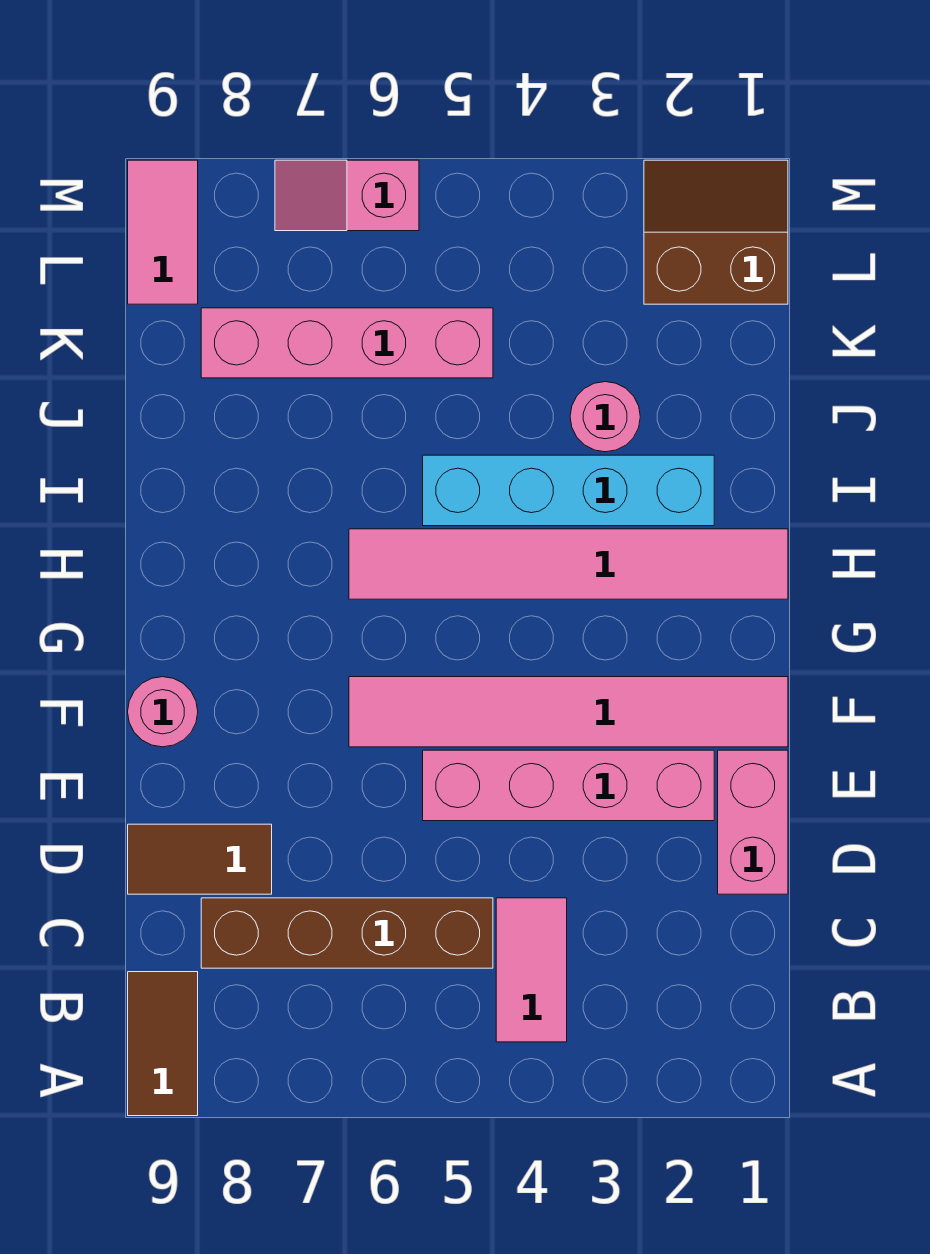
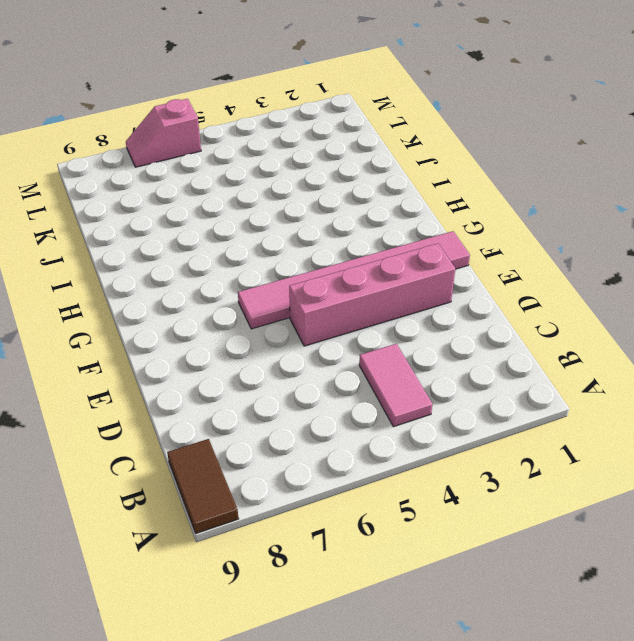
none -> brown 1x4 brick [201,898,493,968]
none -> pink 1x2 brick [718,750,788,894]
none -> brown 1x2 tile [128,824,272,894]

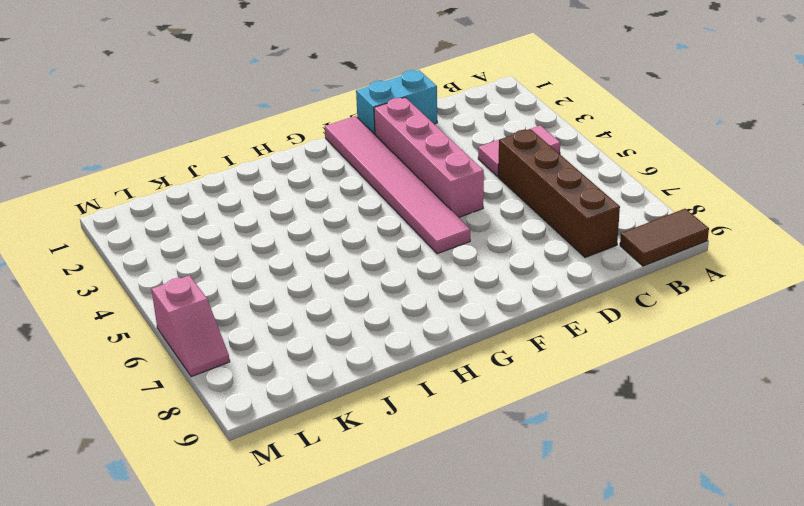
cyan 1x2 brick [356,70,437,134] -> pink 1x2 brick [718,750,788,894]
none -> brown 1x2 tile [128,824,272,894]
none -> pink 1x1 round brick [128,677,198,747]
none -> pink 1x6 tile [349,529,788,599]

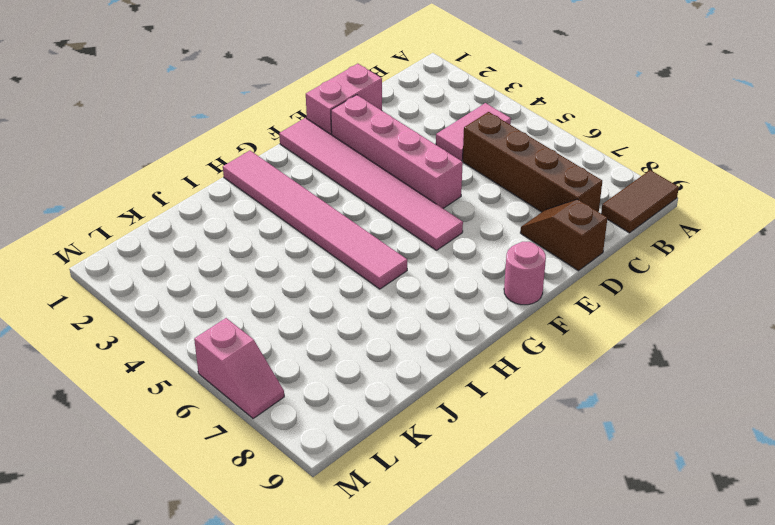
brown 1x2 slope [520,199,607,271] -> brown 1x2 tile [128,824,272,894]
none -> cyan 1x4 brick [423,455,714,526]
none -> pink 1x1 round brick [570,382,640,452]
none -> pink 1x4 brick [201,308,493,378]

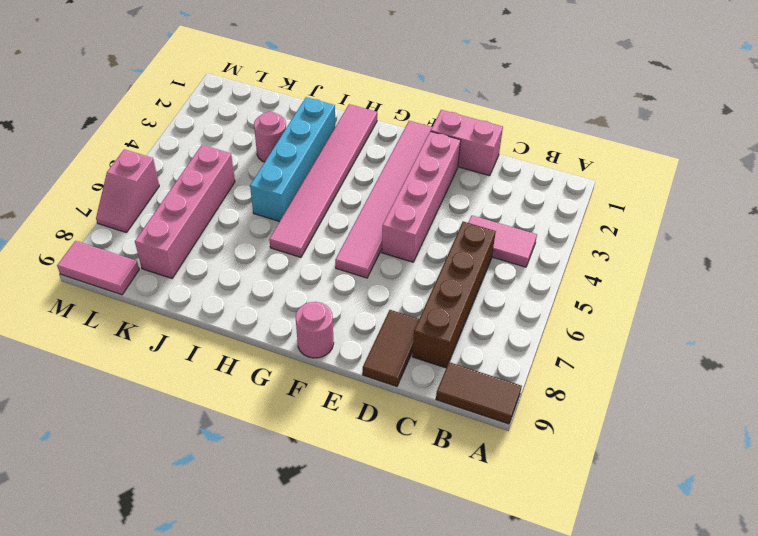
none -> brown 2x2 slope [644,160,788,304]

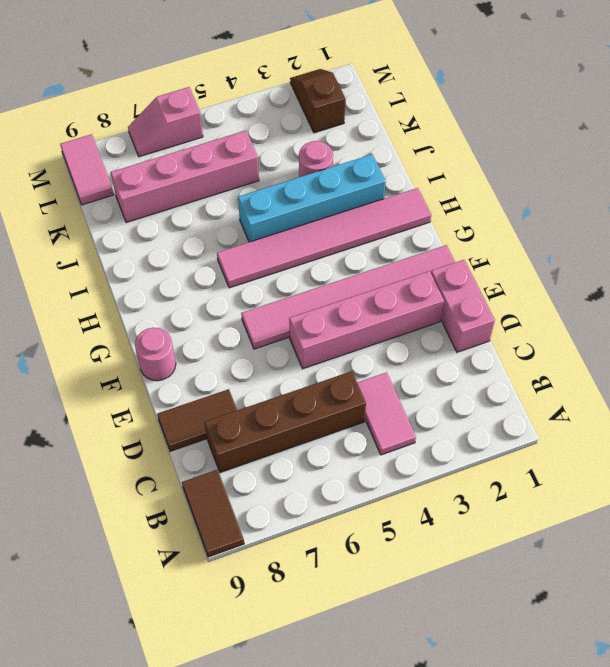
brown 1x2 slope [290,69,345,133] -> brown 2x2 slope [644,160,788,304]

